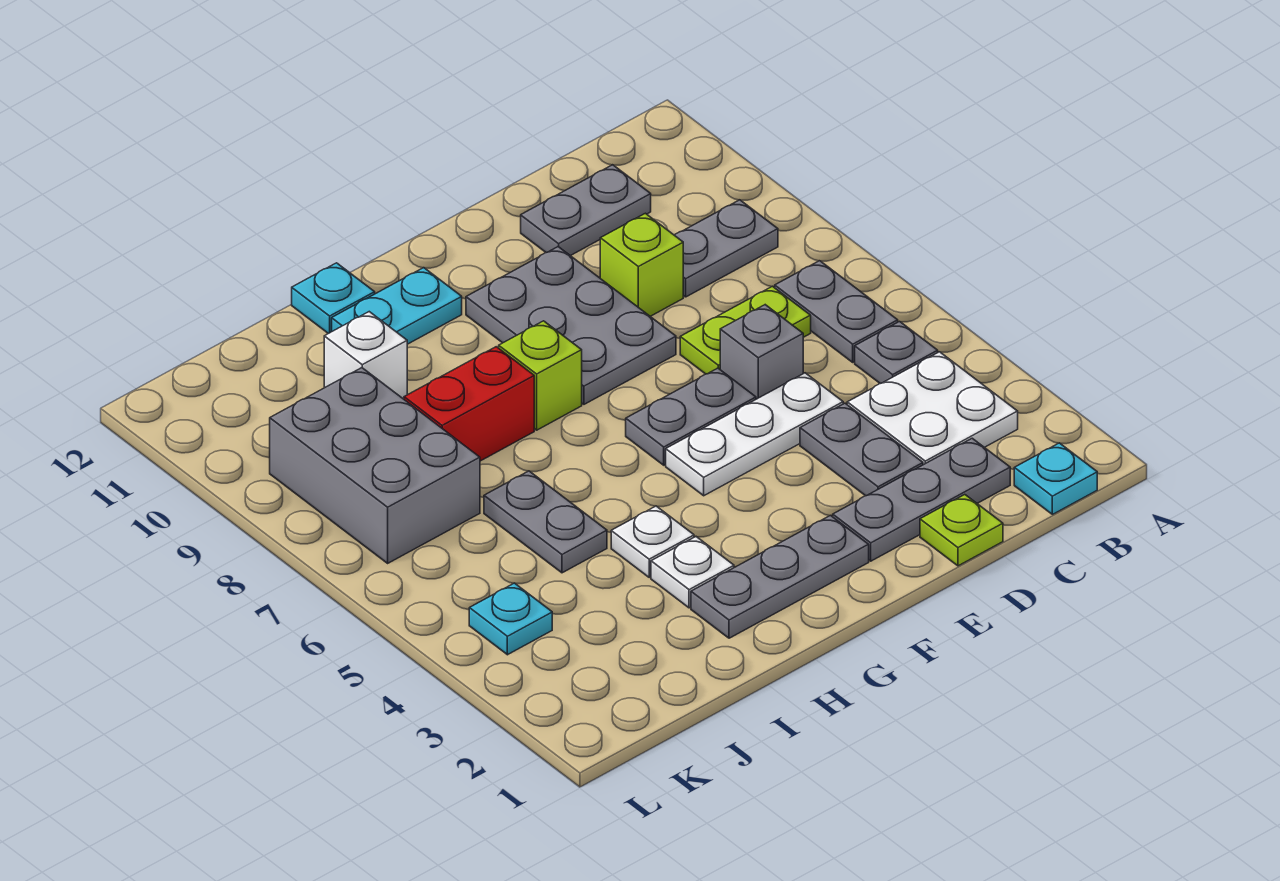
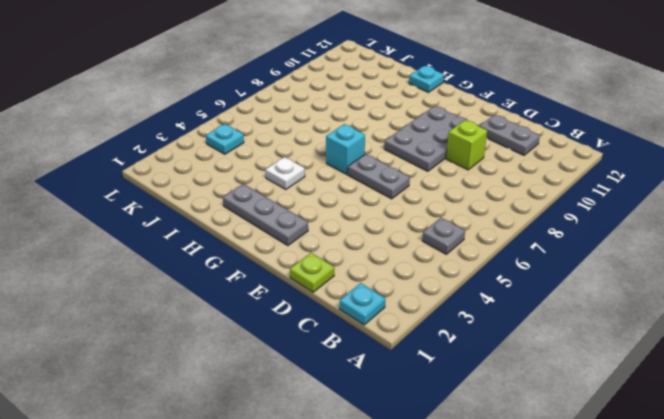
cyan 1x1 brick [326,124,365,174] -> none
none -> white 2x2 plate [847,352,1018,465]
none -> grey 1x2 plate [775,261,898,362]
none -> grey 1x2 plate [675,200,778,297]

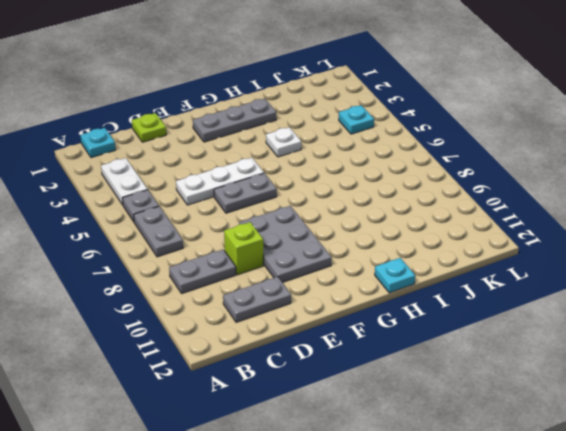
white 1x2 plate [101,158,148,205] -> white 2x2 plate [847,352,1018,465]
none -> grey 1x3 plate [833,438,1010,561]
none -> lime 1x2 plate [680,286,811,374]
none -> grey 1x2 plate [800,403,923,496]

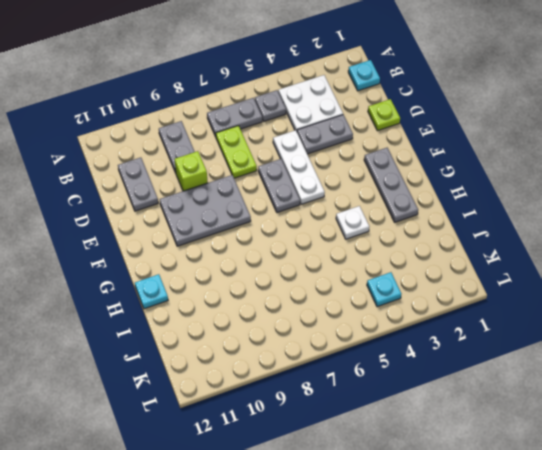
none -> grey 1x3 plate [833,438,1010,561]
none -> grey 1x1 brick [720,305,803,399]
none -> lime 1x1 brick [499,321,582,430]

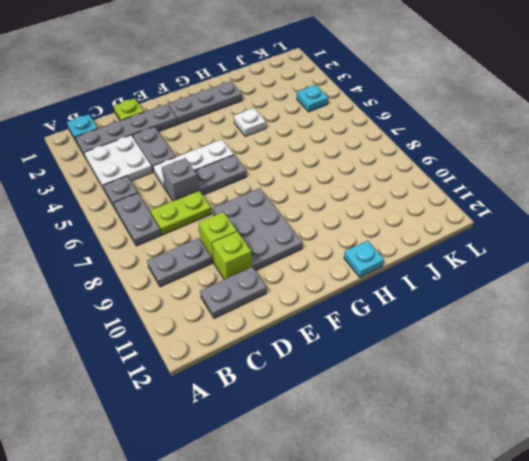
grey 1x4 plate [75,104,178,156] -> grey 1x3 plate [833,438,1010,561]
lime 1x1 brick [212,232,252,279] -> lime 1x1 brick moved to [499,321,582,430]
none -> cyan 1x2 plate [332,268,462,344]
none -> white 1x1 plate [651,537,734,608]
none -> red 1x2 brick [404,347,534,461]

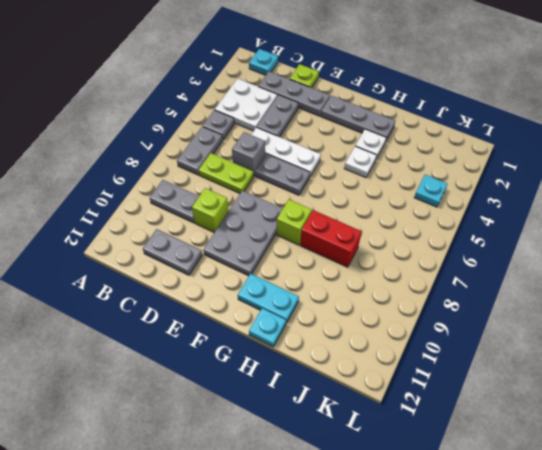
none -> grey 1x2 plate [484,471,607,573]
none -> white 1x1 brick [324,312,407,399]
none -> grey 2x3 brick [270,368,480,563]

